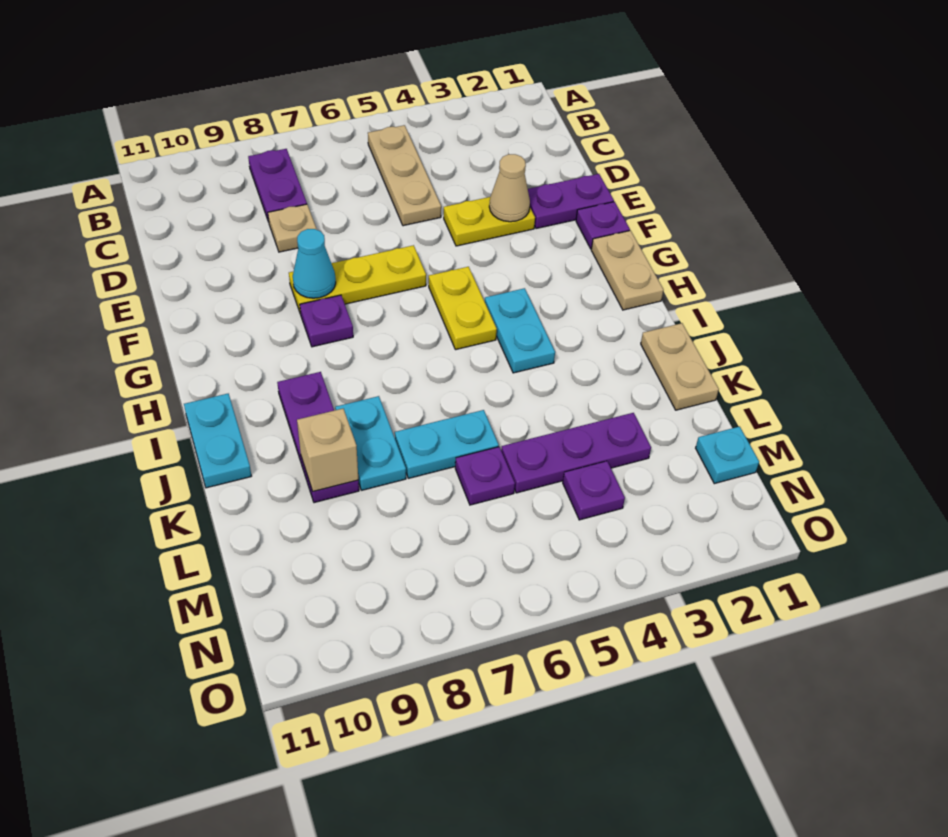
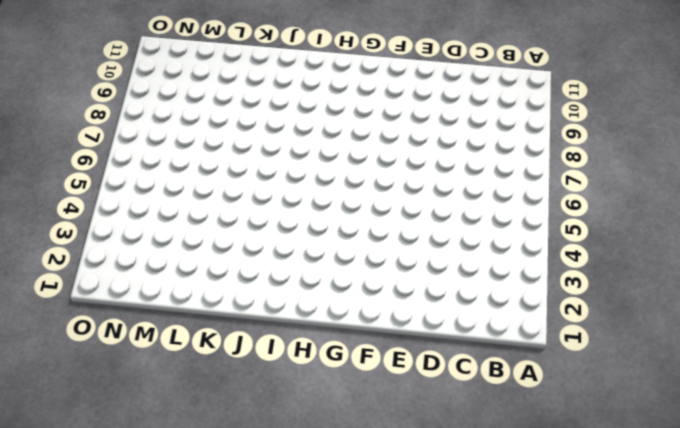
none -> tan 1x3 plate [368,125,441,226]
none -> purple 1x2 plate [248,149,307,222]
none -> tan 1x1 plate [268,204,317,252]

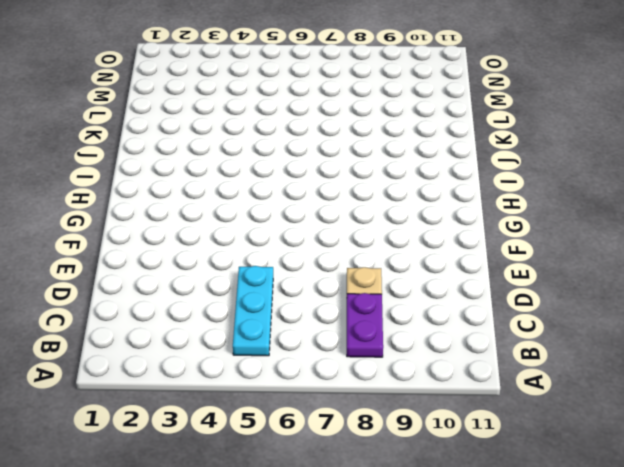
cyan 1x3 plate [233,266,273,356] -> tan 1x3 plate [368,125,441,226]
none -> purple 1x2 plate [528,174,614,229]
none -> yellow 1x2 plate [444,197,535,246]
none -> purple 1x1 plate [576,202,630,249]

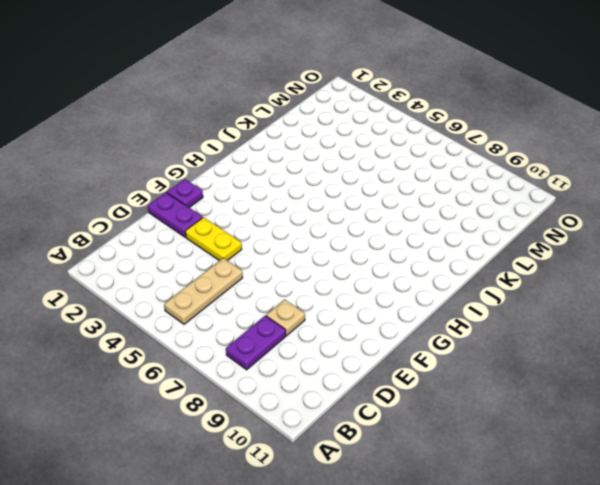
none -> yellow 1x3 plate [289,245,426,314]
none -> tan 1x2 plate [591,231,663,310]
none -> yellow 1x2 plate [429,267,497,350]

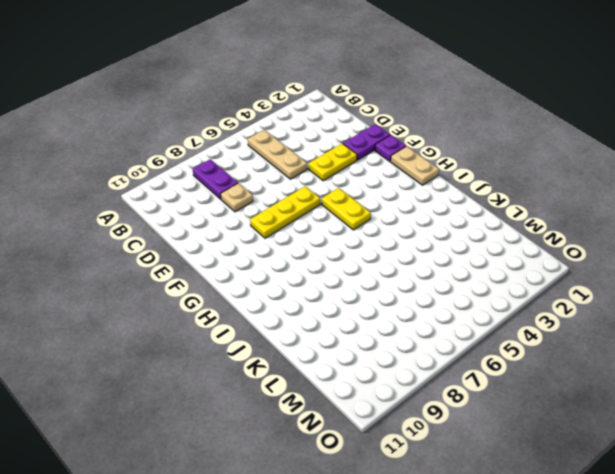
none -> purple 1x1 plate [300,295,353,347]
none -> cyan 1x2 plate [485,288,555,373]
none -> purple 1x3 plate [277,372,359,503]

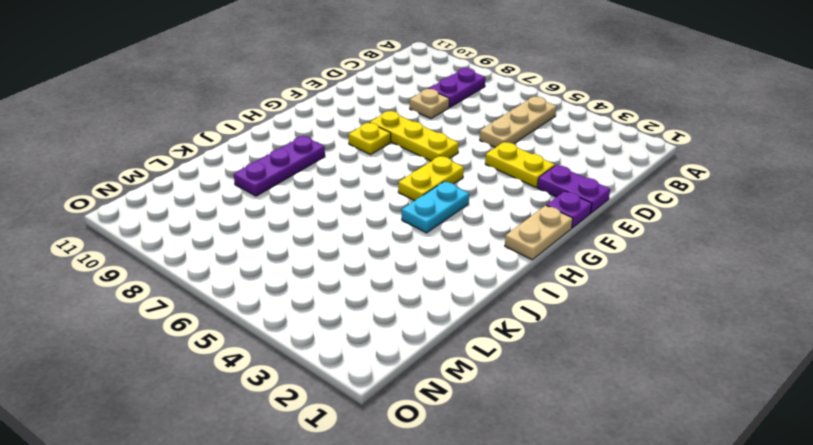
yellow 1x1 plate [349,123,391,155] -> purple 1x1 plate [300,295,353,347]
none -> cyan 1x2 plate [184,394,251,488]
none -> tan 1x2 plate [641,323,719,410]
none -> cyan 1x2 plate [335,396,406,490]

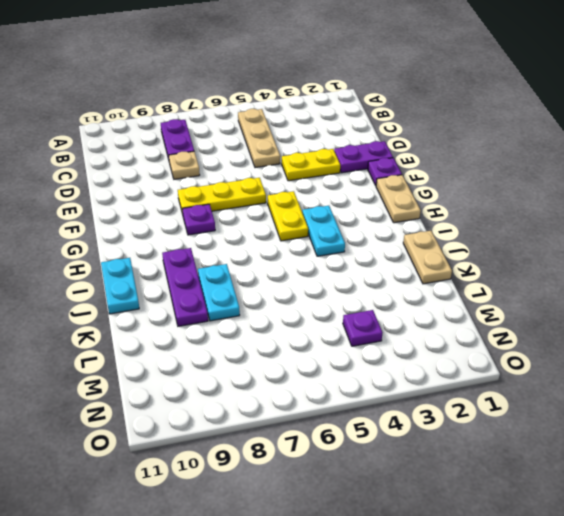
none -> cyan 1x2 plate [395,410,499,478]
none -> purple 1x3 plate [501,413,651,493]
none -> purple 1x1 plate [455,447,515,505]

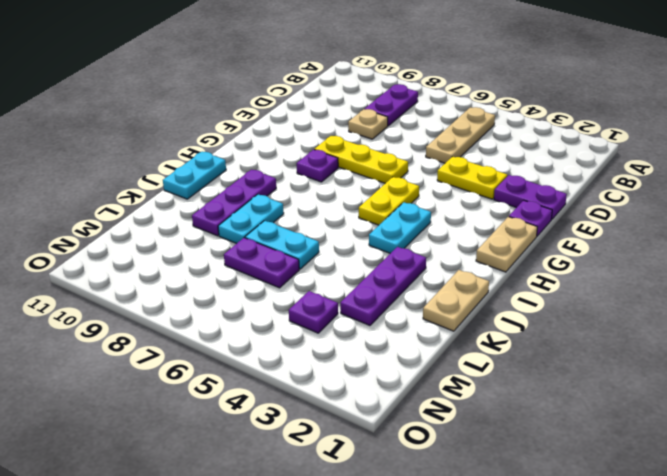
purple 1x3 plate [340,247,426,326] -> purple 1x3 plate turned to [501,413,651,493]
purple 1x2 plate [224,238,299,288] -> purple 1x1 plate [455,447,515,505]
none -> cyan 1x1 plate [696,427,759,484]
none -> tan 1x1 cone [489,154,530,222]
none -> cyan 1x1 cone [293,229,336,298]

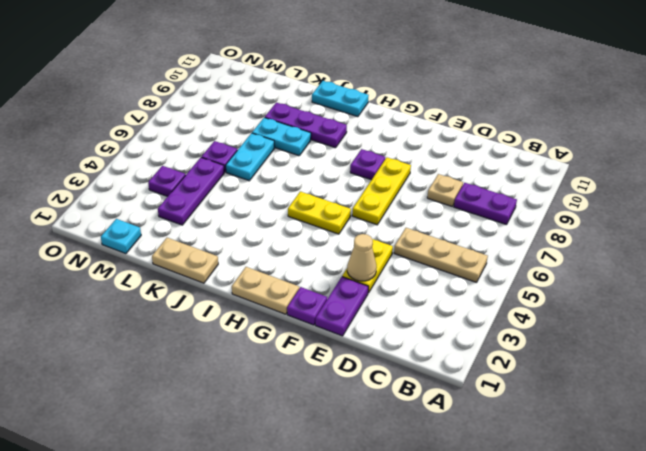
none -> cyan 1x2 plate [485,288,555,373]
none -> cyan 1x1 cone [293,229,336,298]
none -> tan 1x1 brick [297,409,358,491]

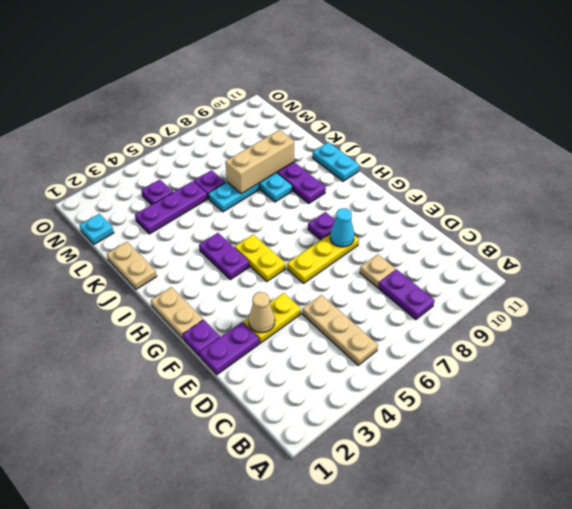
purple 1x2 plate [199,233,249,280] -> cyan 1x2 plate [485,288,555,373]
tan 1x3 brick [225,130,294,194] -> tan 1x1 brick [297,409,358,491]

